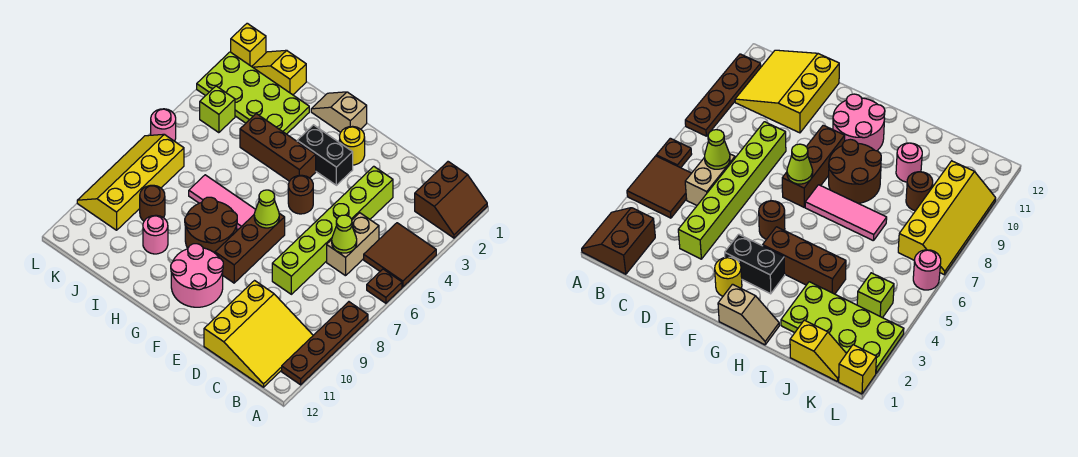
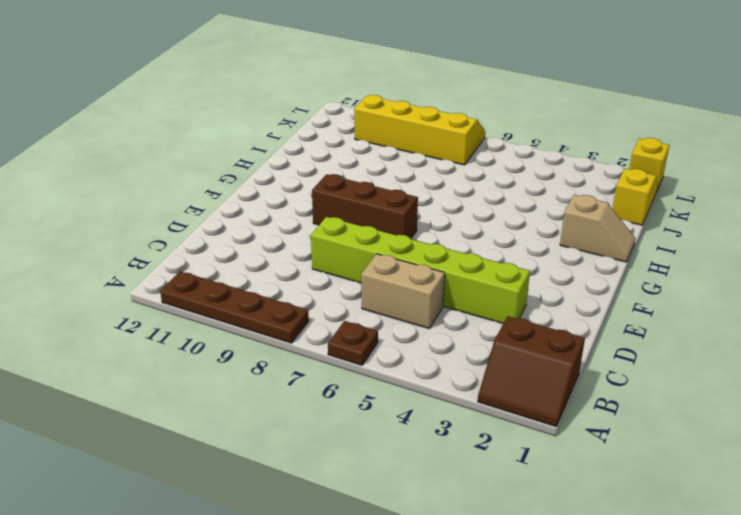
tan 1x2 slope [560,195,635,262] -> tan 1x2 slope turned to [311,92,367,132]
none -> brown 2x2 tile [364,223,436,287]
none -> yellow 3x3 slope [204,281,313,387]
none -> yellow 1x1 round brick [340,126,365,165]

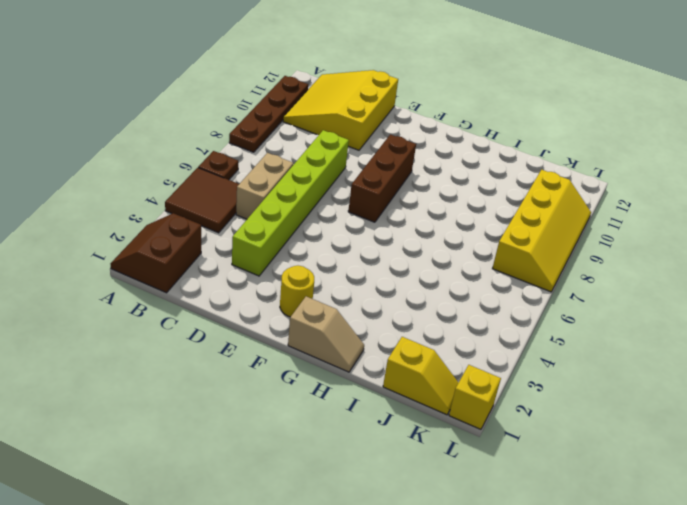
none -> black 1x2 brick [297,125,353,185]
none -> brown 1x1 round brick [288,175,313,214]
none -> pink 2x2 round brick [171,244,223,307]

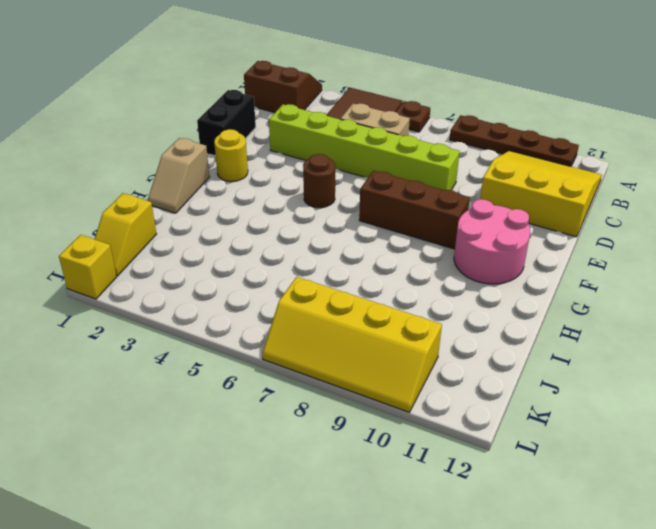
black 1x2 brick [197,90,256,156] -> black 1x2 brick moved to [297,125,353,185]
none -> brown 1x3 brick [240,114,316,181]
none -> pink 1x3 tile [189,175,256,230]
none -> brown 2x2 round brick [185,197,237,253]

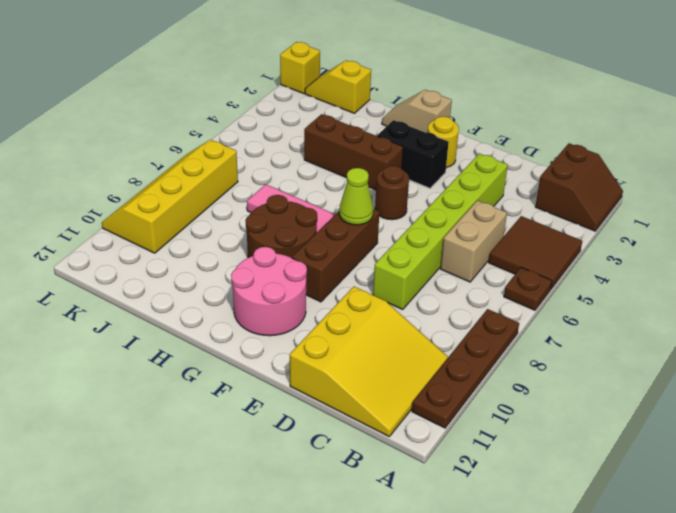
none -> lime 2x4 plate [197,52,309,134]
none -> pink 1x1 round brick [143,215,168,254]
none -> brown 1x1 round brick [140,185,165,221]

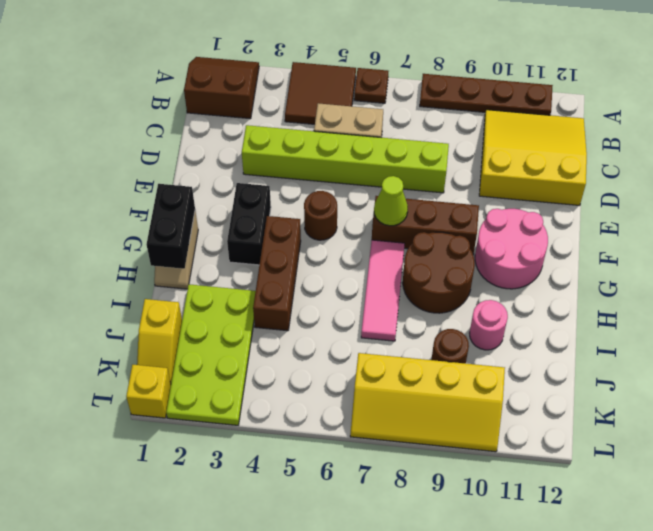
black 1x2 brick [147,184,195,269] -> none
none -> yellow 1x1 round brick [340,126,365,165]
none -> lime 1x1 brick [200,86,235,133]
none -> pink 1x1 round brick [151,109,176,141]

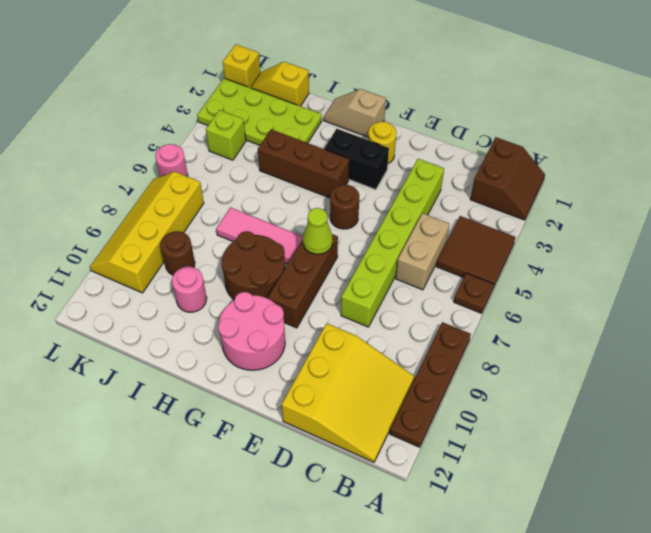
none -> lime 1x1 cone [332,215,357,253]

